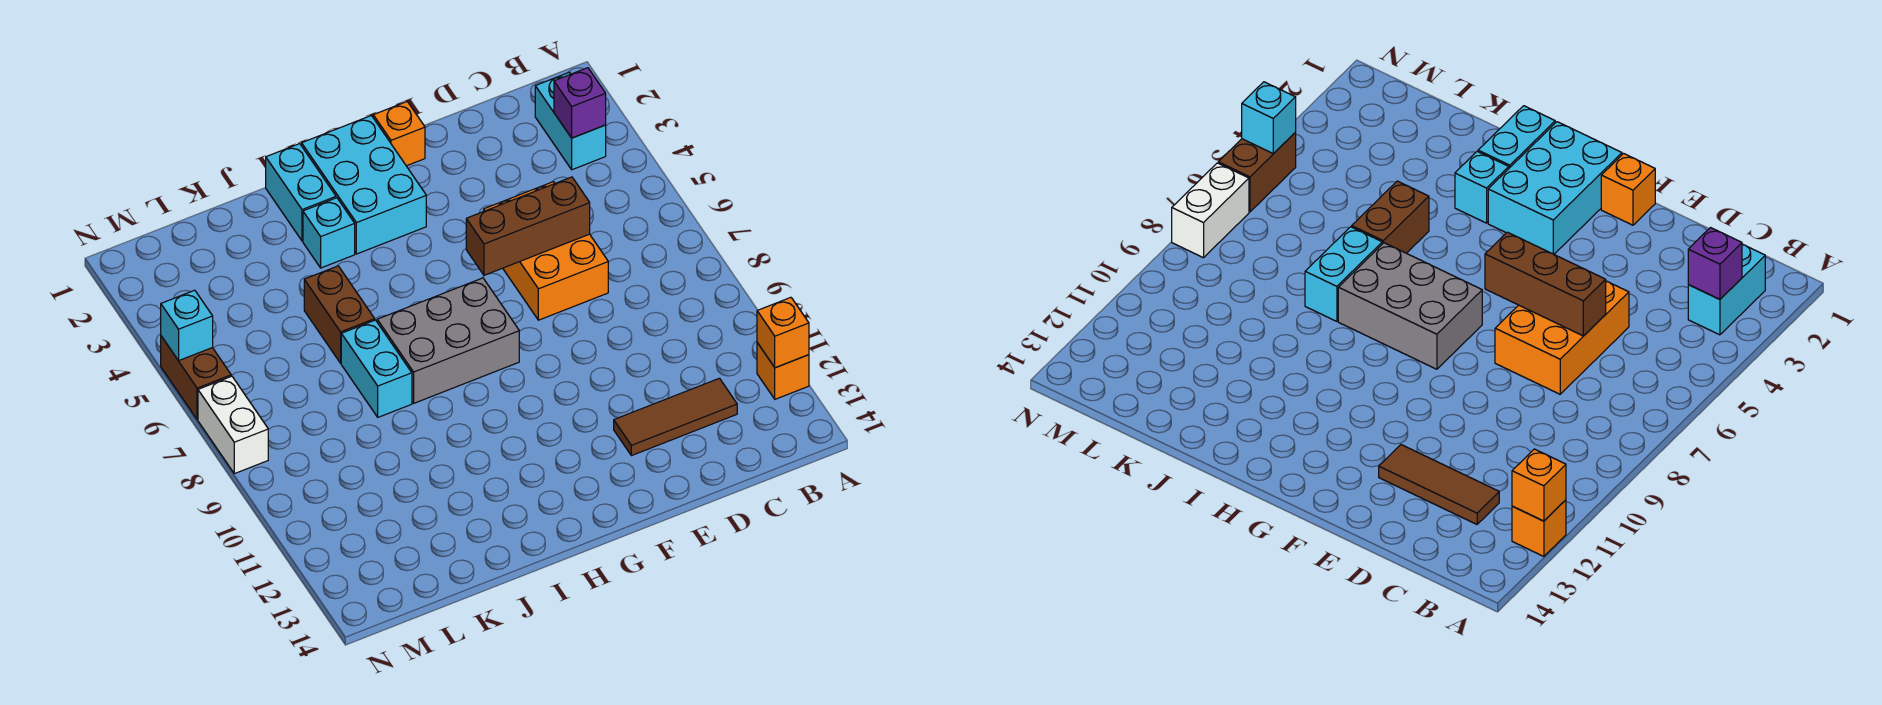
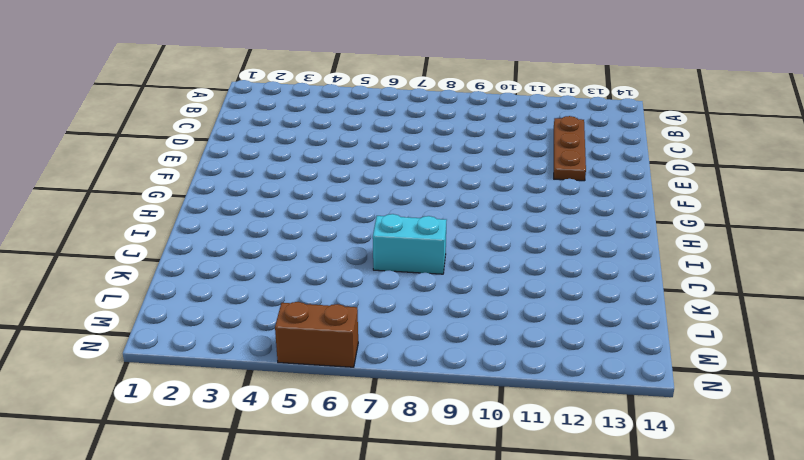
brown 1x3 plate [554,116,586,181] -> brown 1x3 tile [614,378,737,456]
none -> orange 1x1 brick [757,343,809,399]
none -> cyan 1x2 brick [535,72,606,170]
none -> orange 2x3 brick [484,182,608,320]

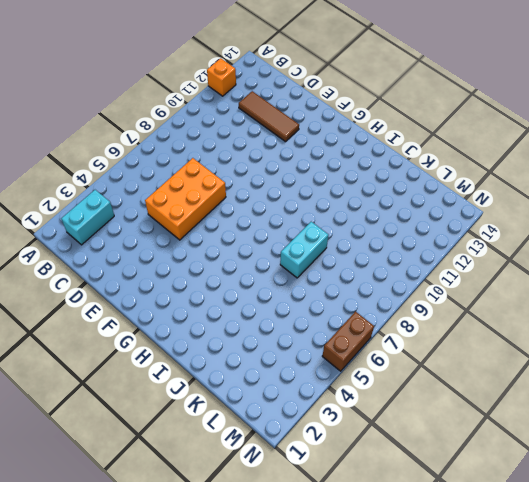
none -> orange 1x1 brick [373,102,425,166]
none -> cyan 2x3 brick [302,116,426,254]
none -> grey 2x3 brick [377,278,519,403]

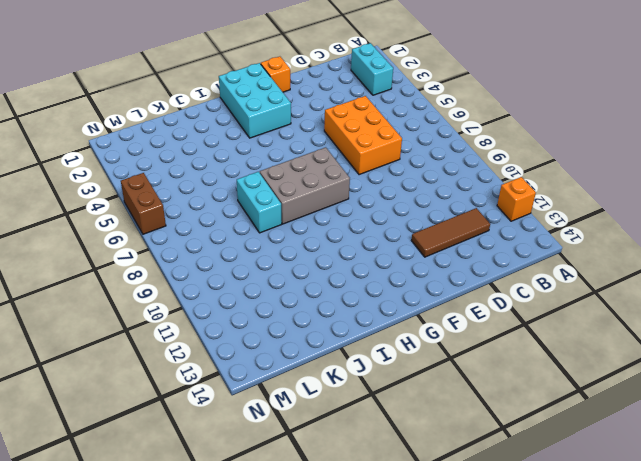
none -> cyan 1x2 brick [266,144,336,241]
none -> cyan 1x1 brick [303,198,355,268]
none -> brown 1x2 brick [304,266,375,363]

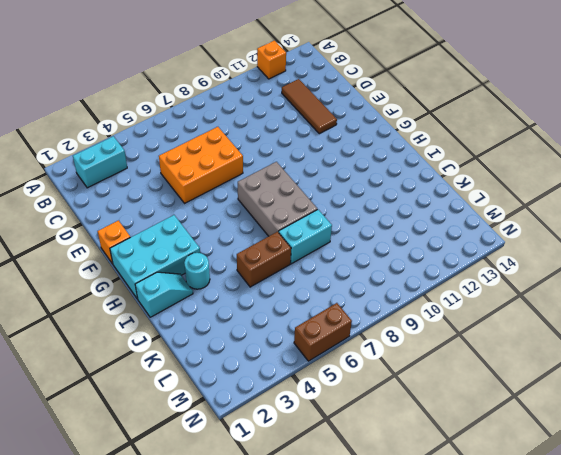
cyan 1x2 slope [135,272,193,317] -> cyan 1x2 brick [266,144,336,241]
cyan 1x1 round brick [184,253,210,289] -> cyan 1x1 brick [303,198,355,268]
none -> white 1x2 brick [198,376,268,474]
none -> orange 1x1 brick [757,297,809,368]
none -> purple 1x1 brick [554,68,606,138]

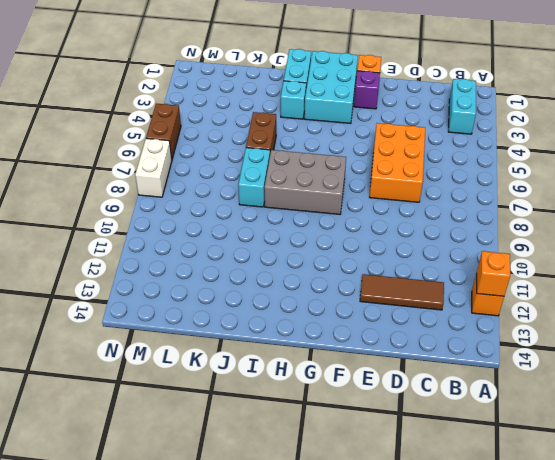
purple 1x1 brick [354,71,380,109] -> purple 1x1 brick moved to [554,68,606,138]
none -> brown 1x3 brick [466,177,590,275]
none -> cyan 1x1 brick [161,290,213,361]

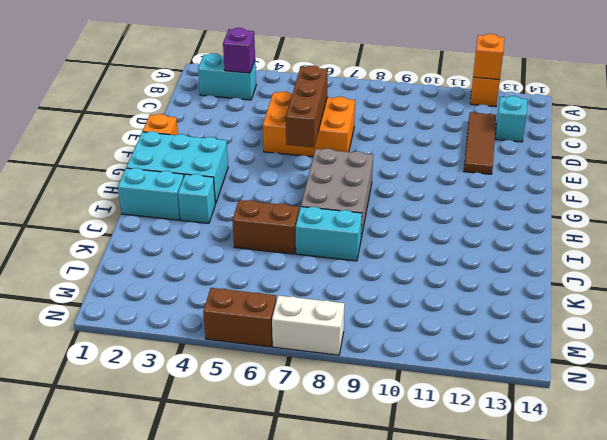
cyan 1x1 brick [495,96,527,142] -> cyan 1x1 brick moved to [161,290,213,361]

